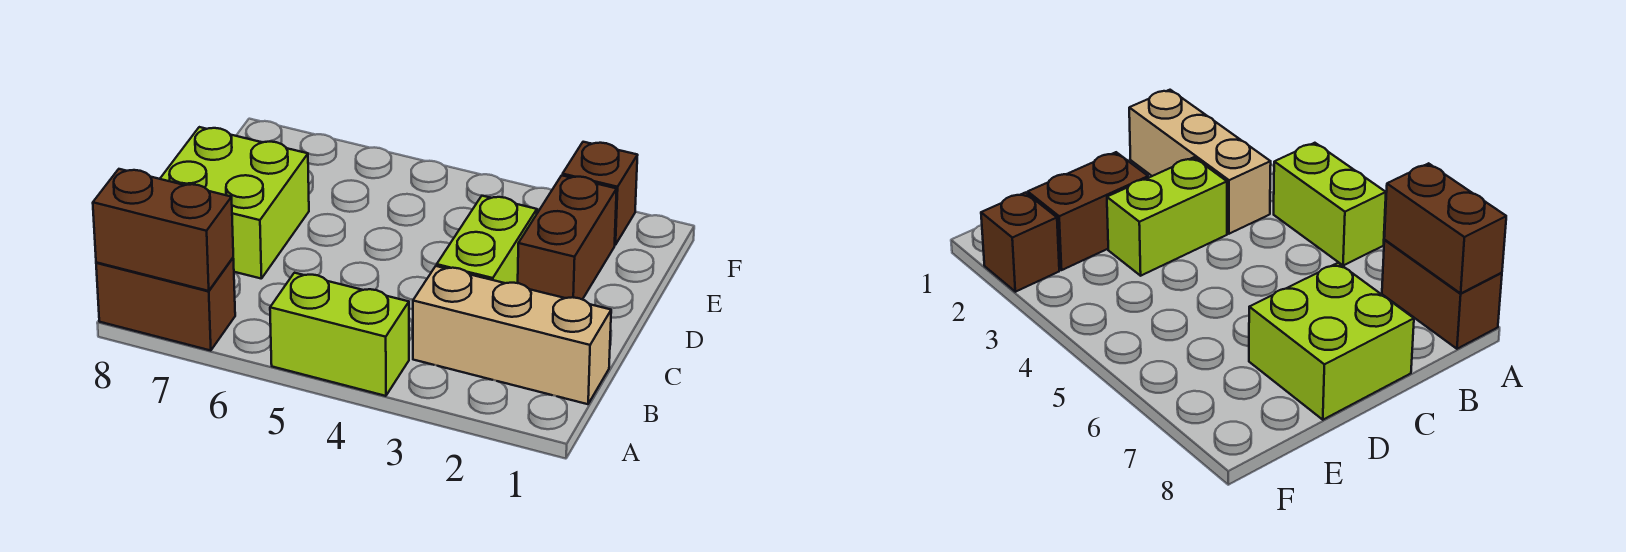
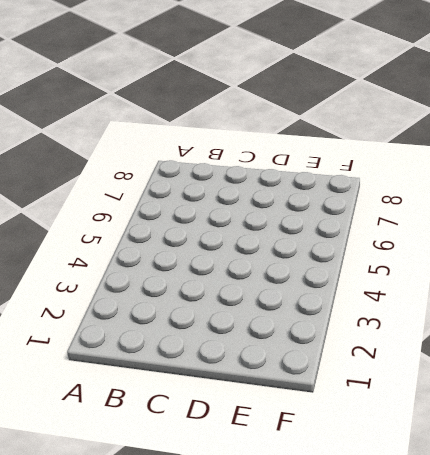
none -> lime 1x2 brick [270,273,409,396]
none -> brown 1x2 brick [96,258,235,351]

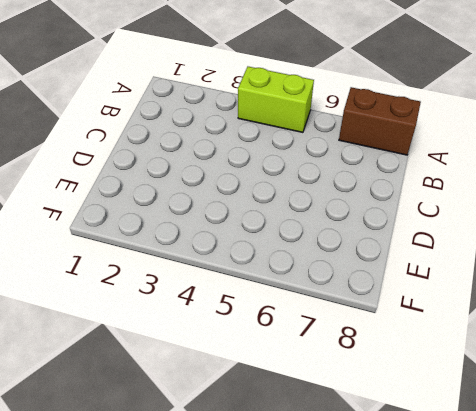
none -> tan 1x3 brick [413,266,611,404]
none -> lime 1x2 brick [437,196,537,283]

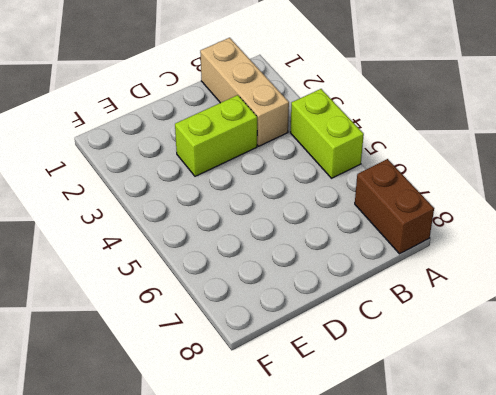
none -> lime 2x2 brick [160,127,309,279]
none -> brown 1x2 brick [518,175,617,299]

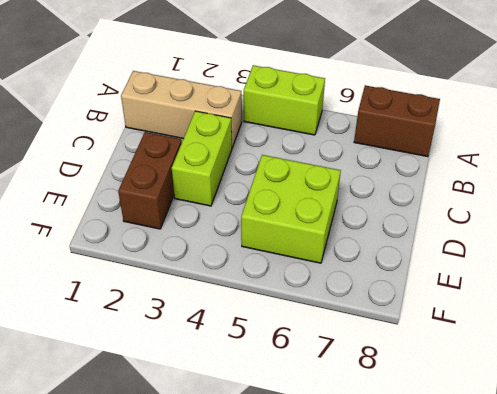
lime 2x2 brick [241,155,341,263] -> lime 2x2 brick moved to [160,127,309,279]
none -> brown 1x1 brick [562,142,638,245]
none -> brown 1x2 brick [93,169,233,291]

